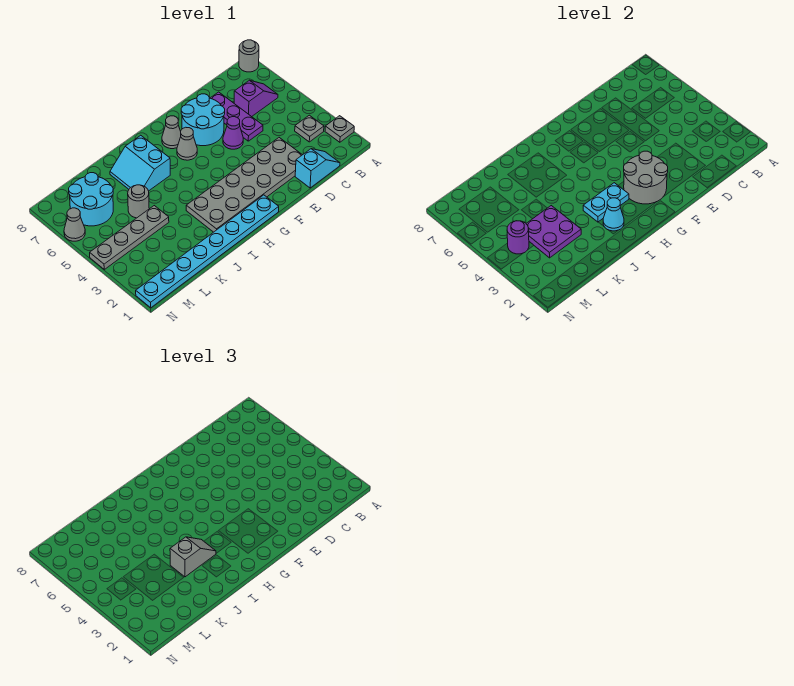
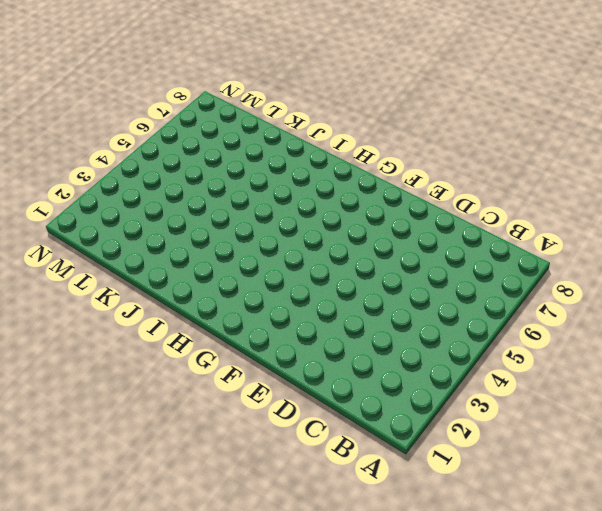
none -> grey 1x1 plate [325,116,354,142]
none -> grey 1x1 round brick [239,40,259,72]
none -> grey 1x1 plate [295,115,324,142]

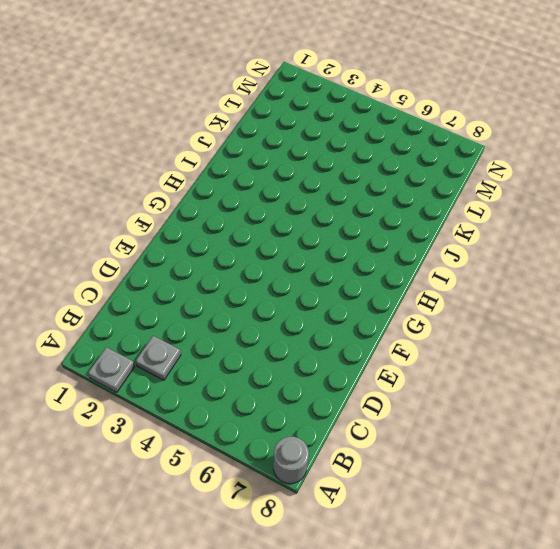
none -> purple 1x2 slope [234,80,278,117]
none -> cyan 1x2 slope [295,149,340,188]
none -> grey 2x6 plate [186,138,302,232]

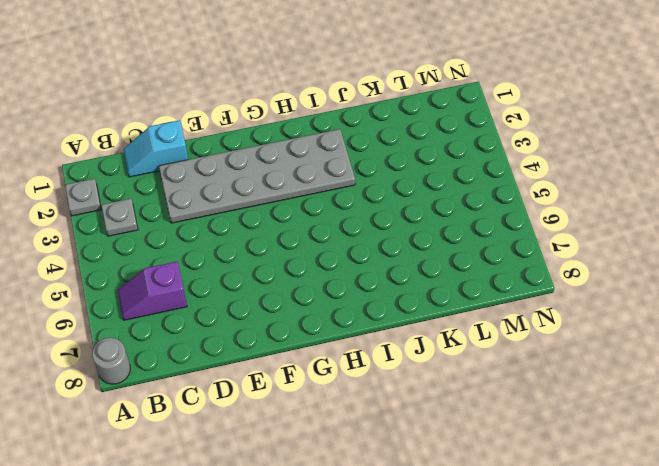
none -> purple 1x3 plate [211,92,263,141]
none -> purple 1x1 cone [223,117,243,149]
none -> cyan 2x2 round brick [181,94,225,146]

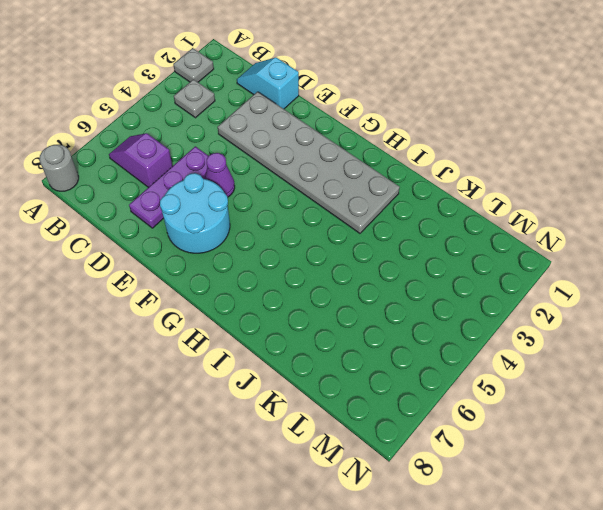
none -> cyan 1x8 plate [136,195,279,308]
none -> grey 1x1 cone [177,127,197,160]
none -> grey 1x1 cone [162,116,181,149]

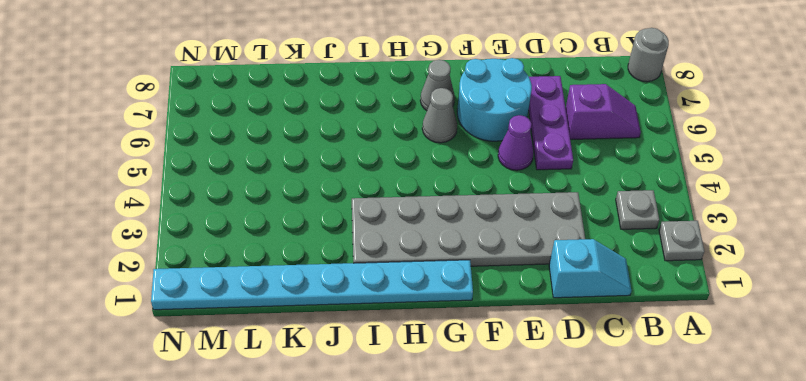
none -> cyan 2x2 slope [110,135,170,191]
none -> grey 1x4 plate [90,206,169,269]
none -> grey 1x1 round brick [128,185,149,218]

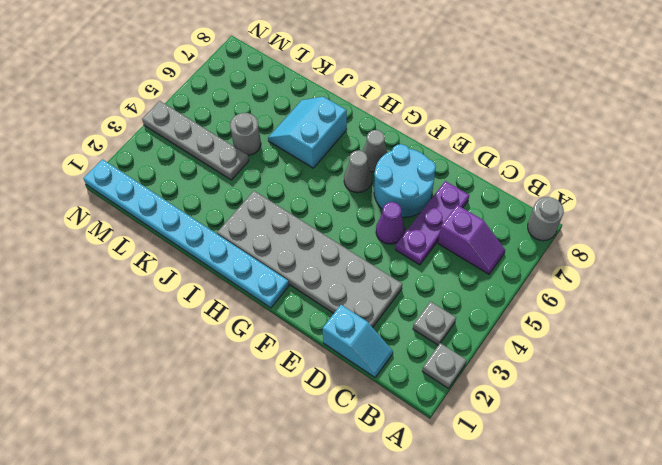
none -> cyan 2x2 round brick [69,173,113,226]
none -> grey 1x1 cone [64,208,85,241]
none -> grey 2x2 round brick [624,151,668,204]

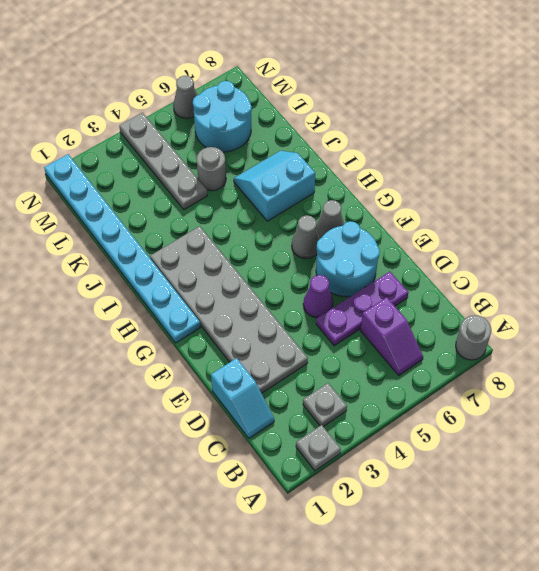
none -> grey 2x2 round brick [624,151,668,204]
none -> cyan 1x2 plate [583,183,629,222]
none -> cyan 1x1 cone [603,198,624,231]

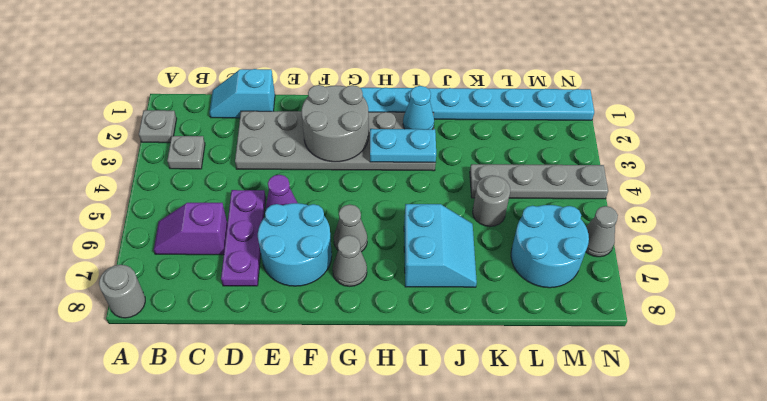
none -> purple 2x2 plate [526,206,581,258]
none -> purple 1x1 round brick [507,221,529,254]
none -> grey 1x2 slope [170,537,216,577]

